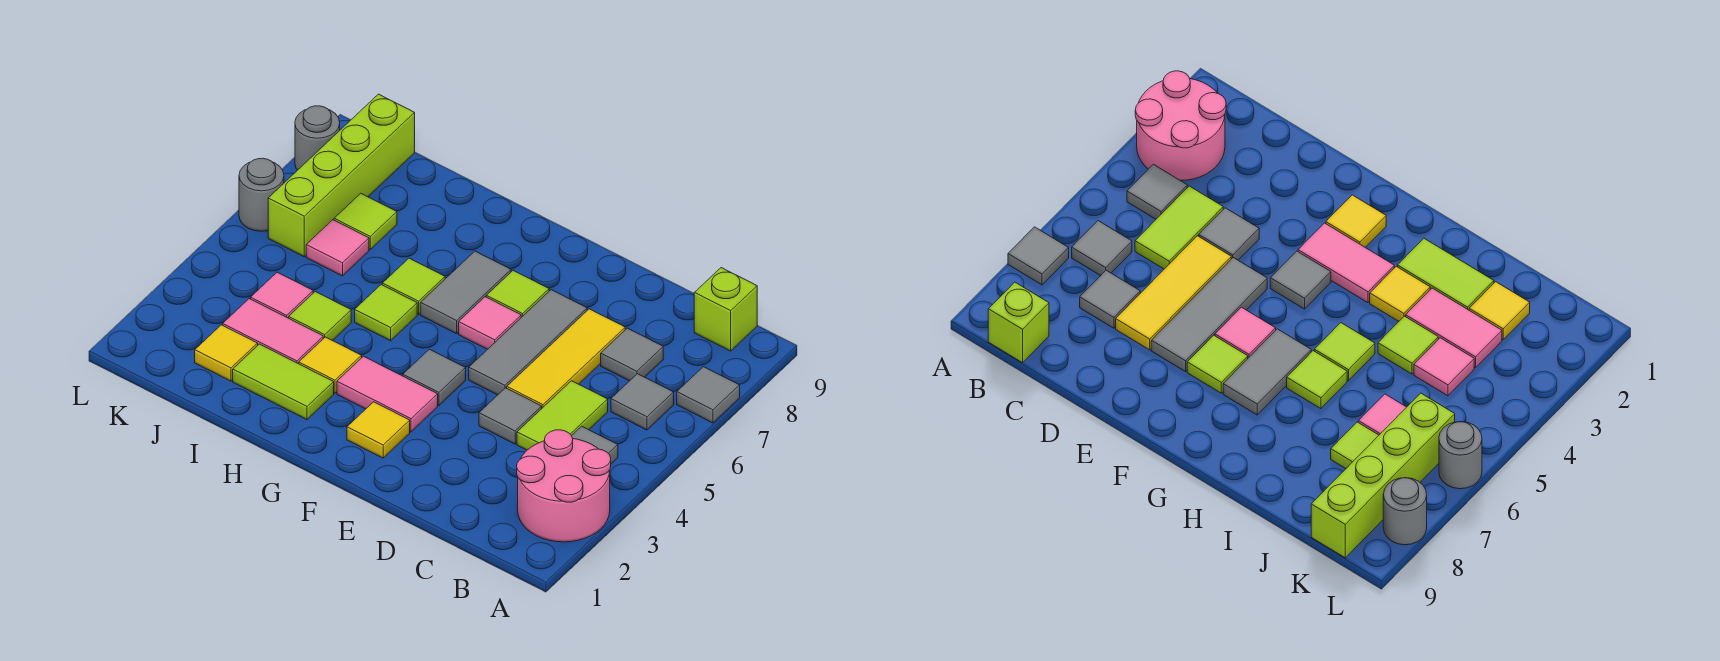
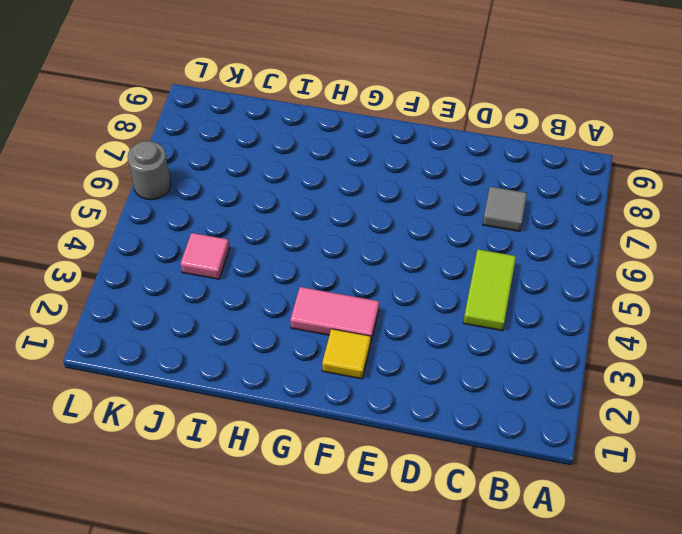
none -> pink 2x2 round brick [517,430,611,542]
none -> grey 1x1 tile [677,367,740,423]
none -> grey 1x1 tile [572,426,618,464]

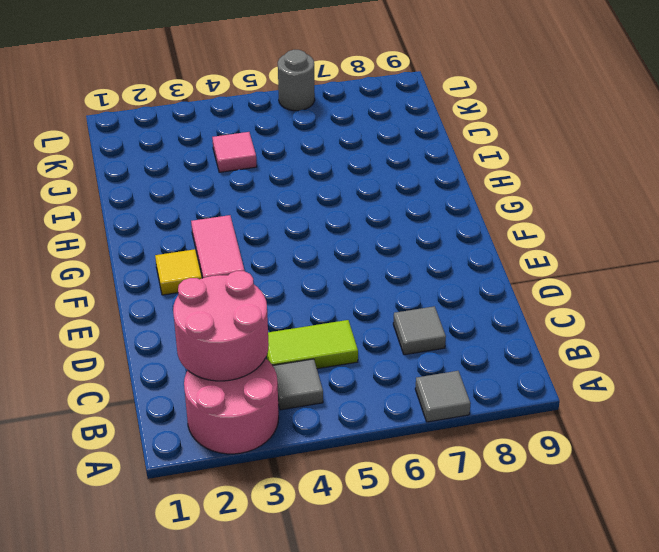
pink 2x2 round brick [173,271,269,381] -> none
none -> grey 1x1 tile [611,374,674,430]
none -> lime 1x1 brick [694,268,757,351]
none -> grey 1x1 tile [479,388,542,444]

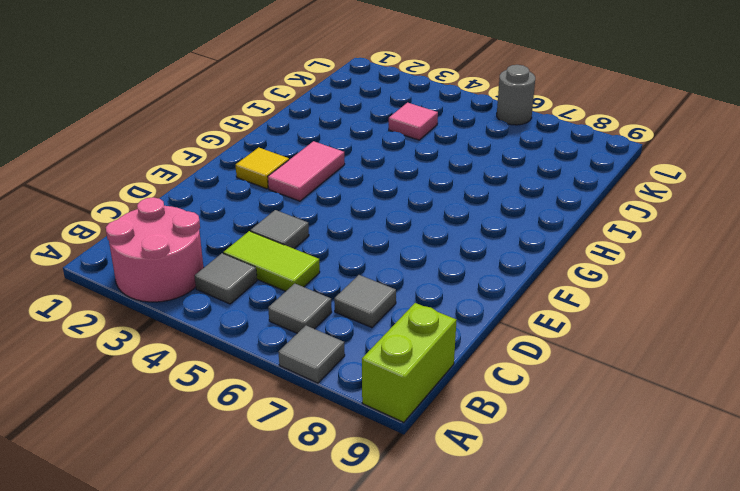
lime 1x2 brick [362,303,457,422] -> lime 1x1 brick [694,268,757,351]
none -> yellow 1x3 tile [507,309,625,408]
none -> grey 1x3 tile [469,290,587,395]
none -> grey 1x1 tile [403,349,466,405]

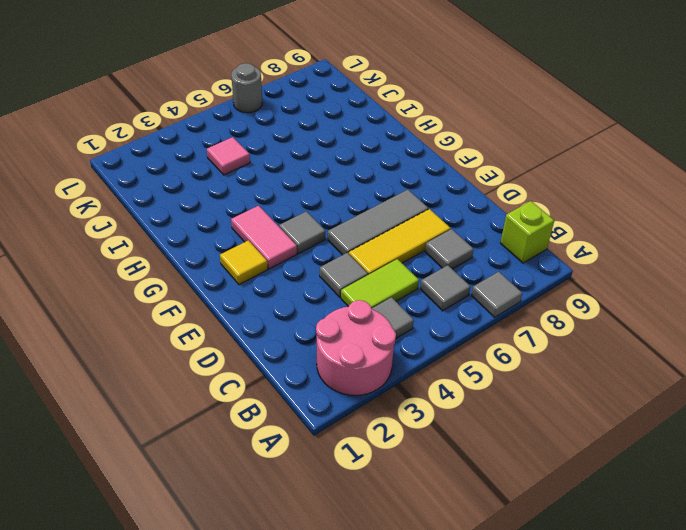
none -> pink 1x1 tile [459,297,521,349]
none -> lime 1x1 tile [486,271,549,317]
none -> grey 1x2 tile [420,251,511,334]

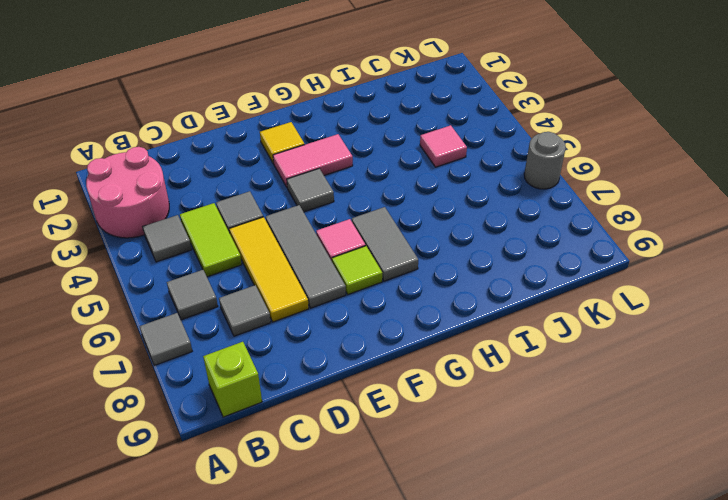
none -> lime 1x2 tile [233,344,334,420]
none -> yellow 1x1 tile [299,337,362,393]
none -> lime 1x1 tile [355,285,417,341]

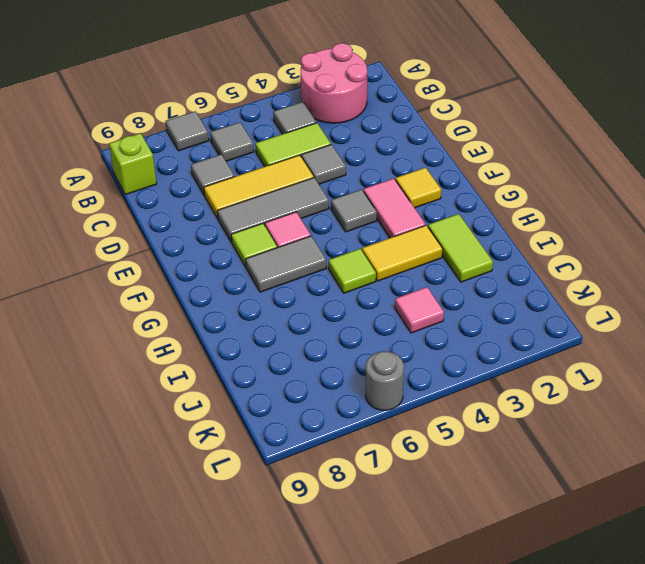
yellow 1x2 tile [362,225,443,281] -> yellow 1x1 tile [299,337,362,393]
none -> lime 1x1 tile [382,258,445,314]
none -> pink 1x2 tile [223,299,323,364]
none -> lime 1x1 tile [289,292,351,341]

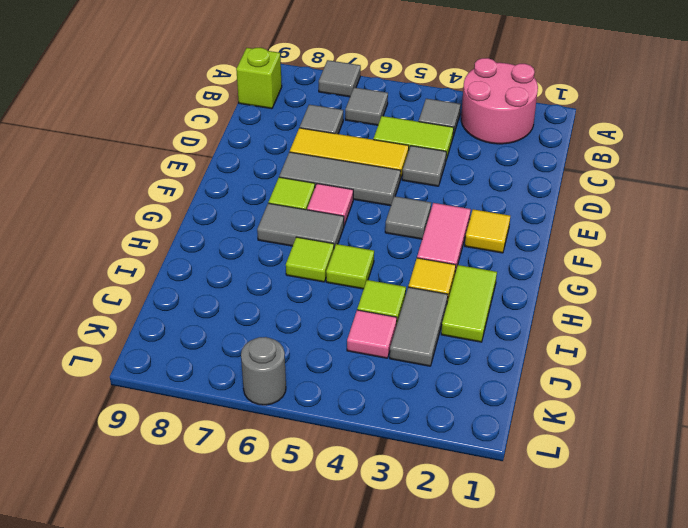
grey 1x2 tile [390,287,448,366] -> pink 1x2 tile [223,299,323,364]
none -> yellow 1x1 tile [195,325,258,381]
none -> pink 1x1 tile [306,220,369,276]
none -> lime 1x1 tile [334,193,397,249]

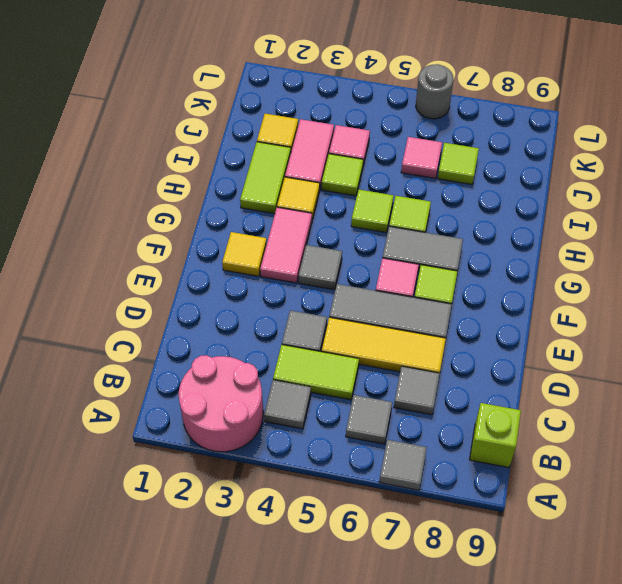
none -> lime 1x4 brick [268,94,415,257]
none -> grey 1x1 round brick [295,106,340,170]

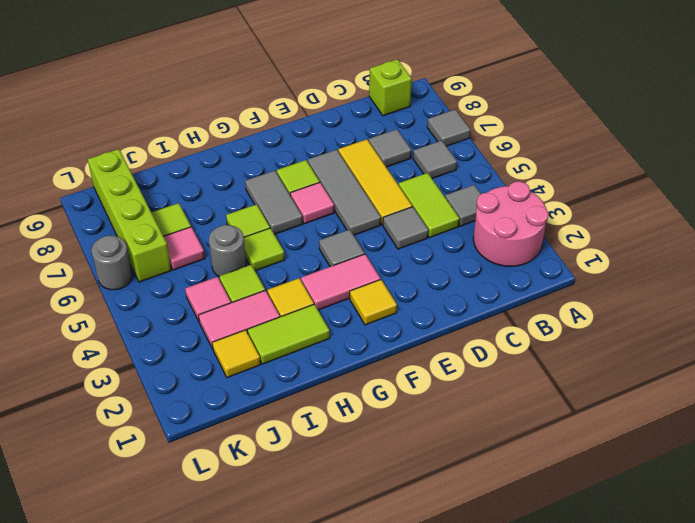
grey 1x1 round brick [209,225,246,276] -> grey 1x1 round brick moved to [295,106,340,170]

